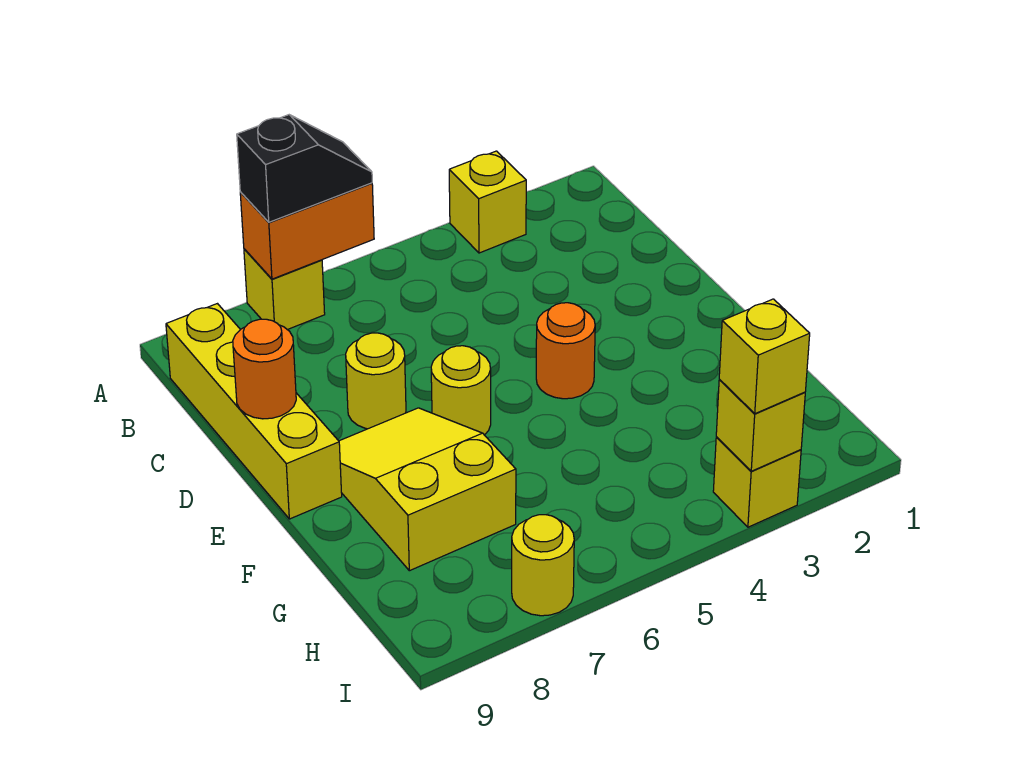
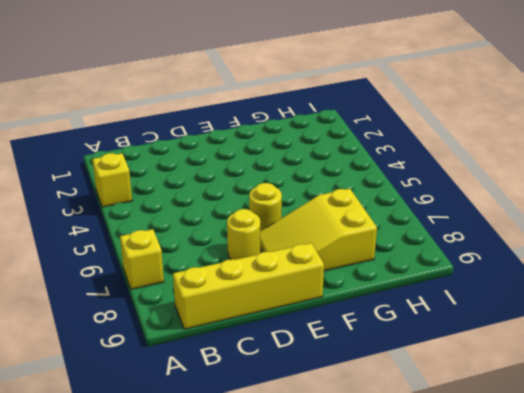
none -> orange 1x1 round brick [536,303,595,399]
none -> yellow 1x1 brick [713,437,801,527]
none -> yellow 1x1 round brick [512,515,574,616]

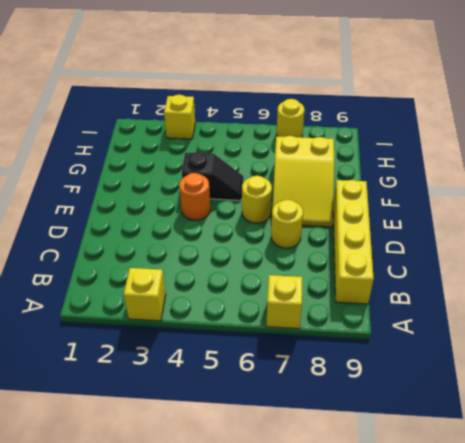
black 1x2 slope [182,152,244,200] -> black 1x2 slope turned to [237,115,372,222]
none -> orange 1x2 brick [240,183,374,279]
none -> orange 1x1 round brick [233,319,296,419]
none -> yellow 1x1 brick [716,379,805,471]

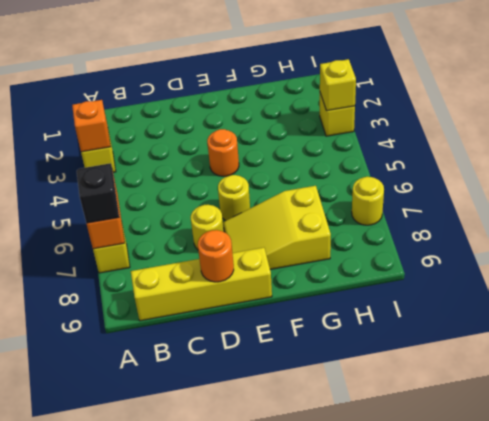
orange 1x1 brick [72,100,111,152] -> none
none -> yellow 1x1 brick [719,299,810,414]

